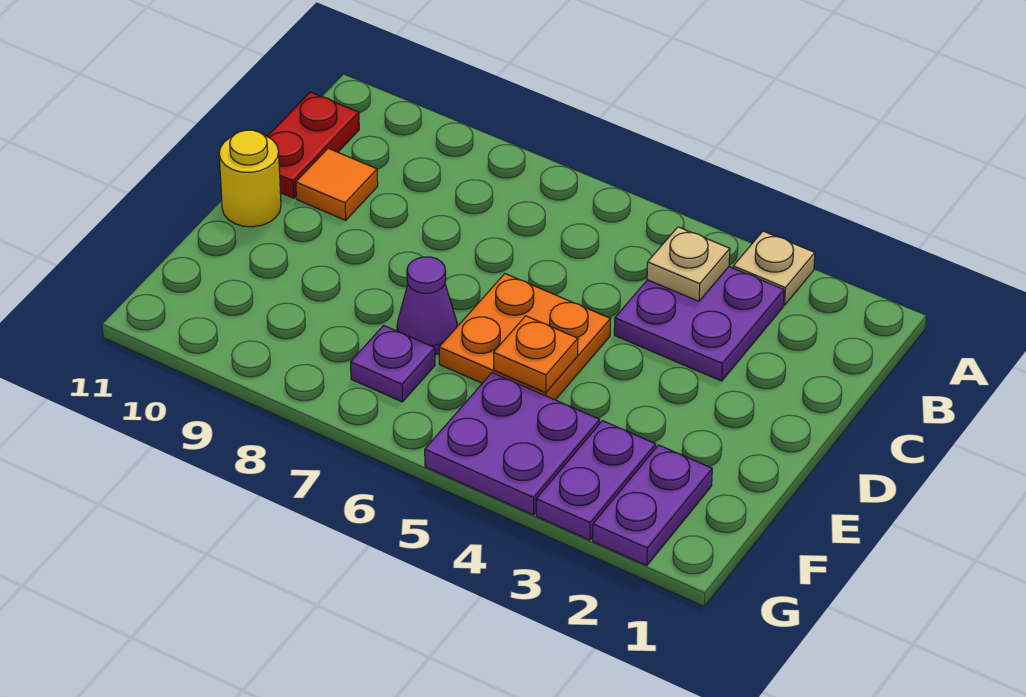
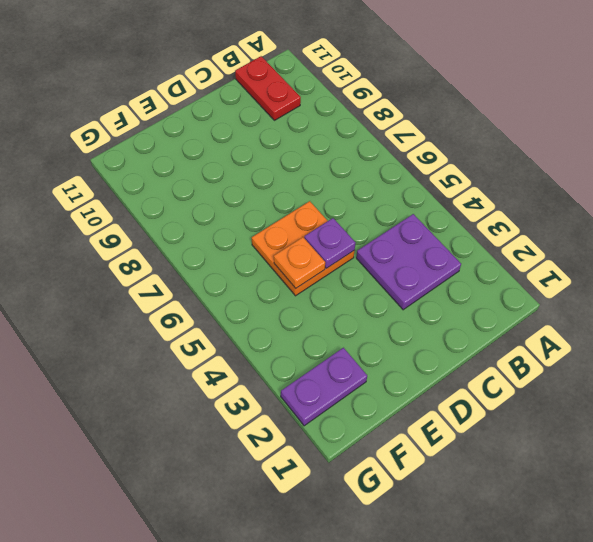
red 1x2 plate [235,56,301,120] -> red 1x2 plate turned to [267,92,359,198]
purple 1x1 plate [304,218,355,268] -> purple 1x1 plate moved to [351,325,435,402]
none -> tan 1x1 plate [733,231,815,305]
none -> orange 1x1 tile [296,148,378,220]
none -> yellow 1x1 round brick [219,130,281,227]

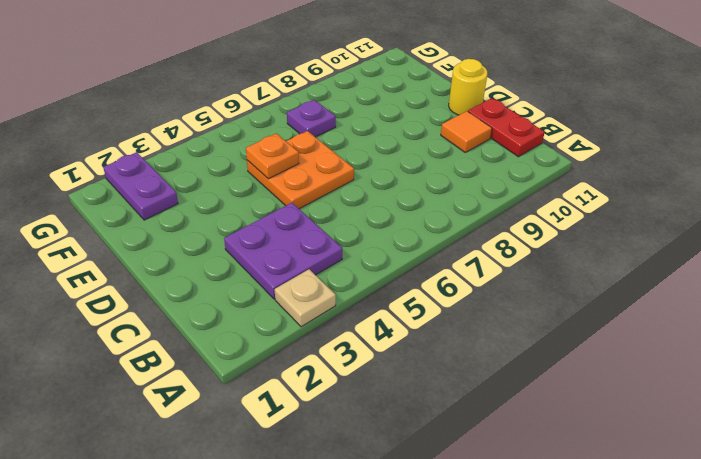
none -> purple 1x1 cone [397,257,457,354]
none -> purple 1x2 plate [536,421,656,540]
none -> purple 2x2 plate [425,373,600,515]

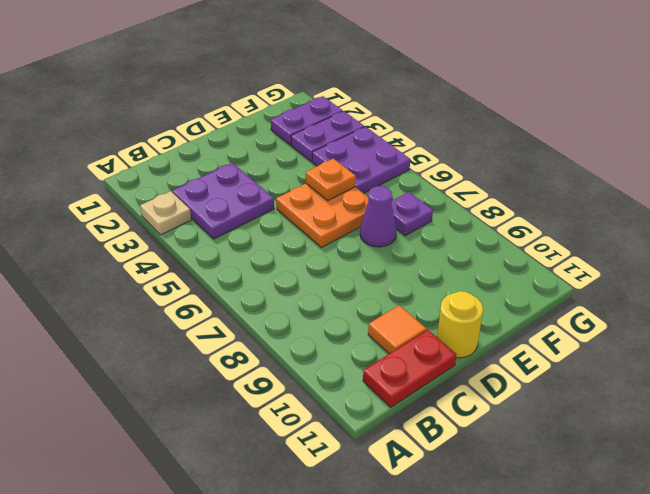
none -> tan 1x1 plate [647,227,730,301]

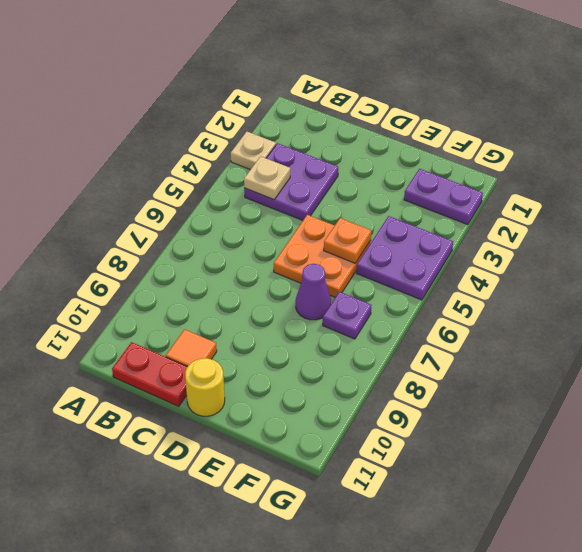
none -> purple 1x2 plate [536,421,656,540]

